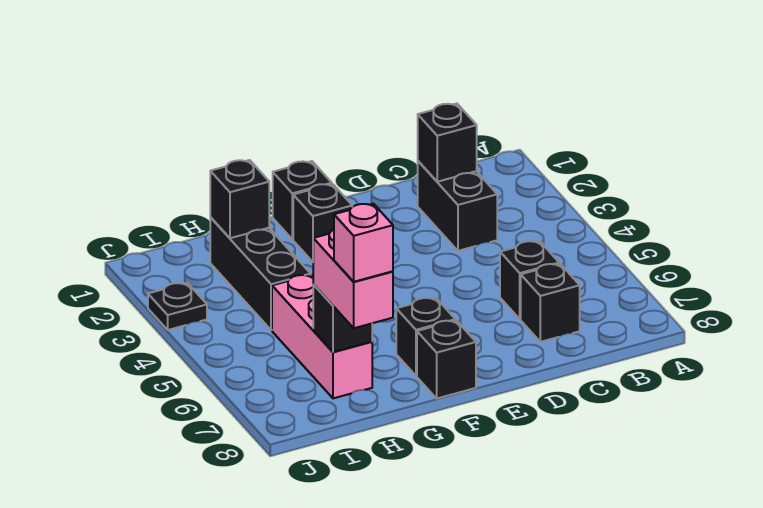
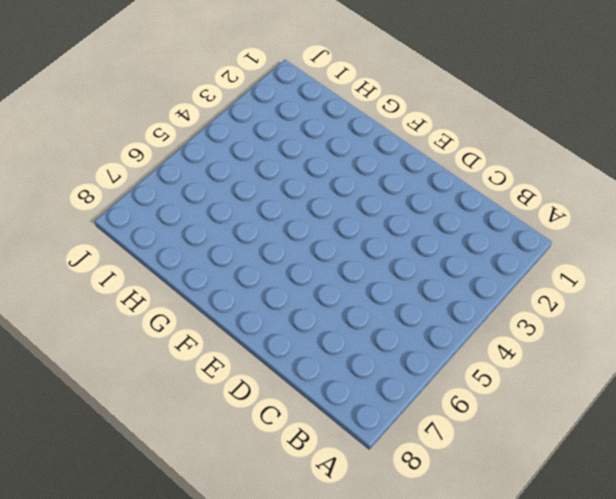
none -> black 1x2 brick [418,161,497,251]
none -> black 1x1 brick [500,241,559,319]
none -> black 1x1 brick [521,264,580,342]

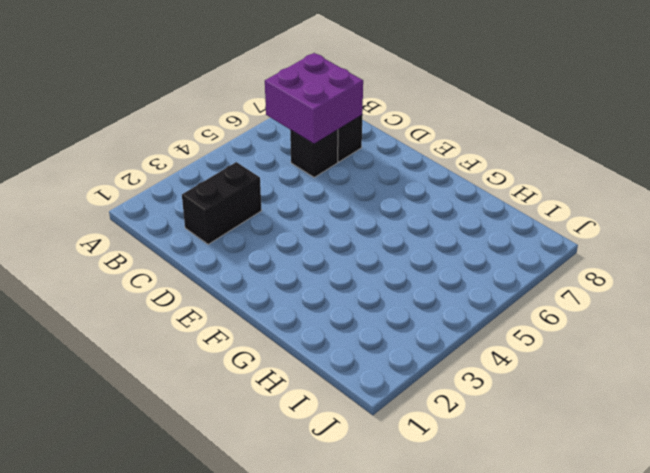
purple 2x2 brick [265,53,363,144] -> none
none -> black 1x1 brick [273,161,332,239]
none -> black 1x1 brick [293,184,352,262]
none -> black 1x1 brick [396,298,455,376]

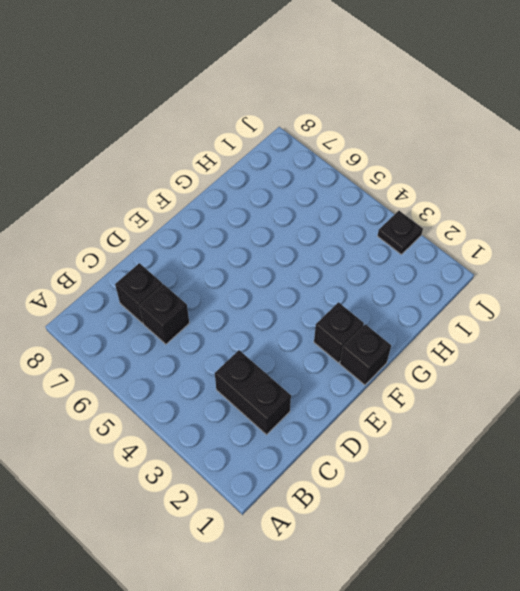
none -> black 1x1 brick [396,298,455,376]
none -> black 1x1 brick [417,320,476,398]
none -> black 1x3 brick [210,217,311,330]

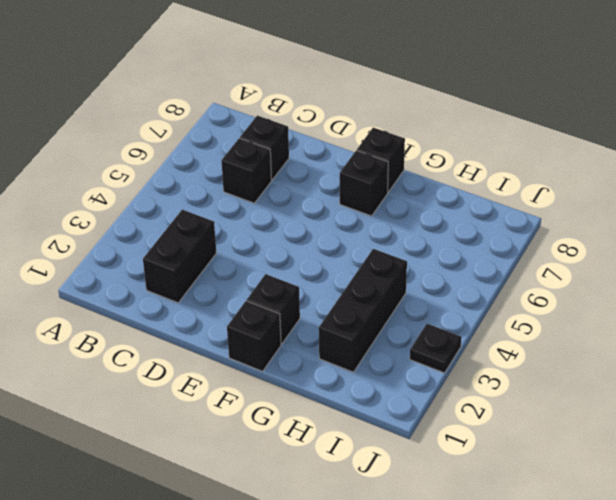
none -> pink 1x3 brick [272,275,372,398]
none -> black 1x1 brick [418,104,477,182]
none -> black 1x1 brick [210,160,269,238]

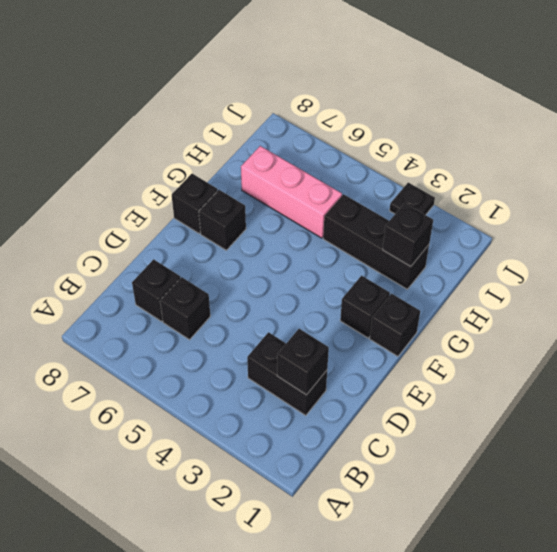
none -> black 1x1 brick [313,285,372,352]
none -> pink 1x2 brick [313,230,393,328]
none -> pink 1x1 brick [334,204,393,282]

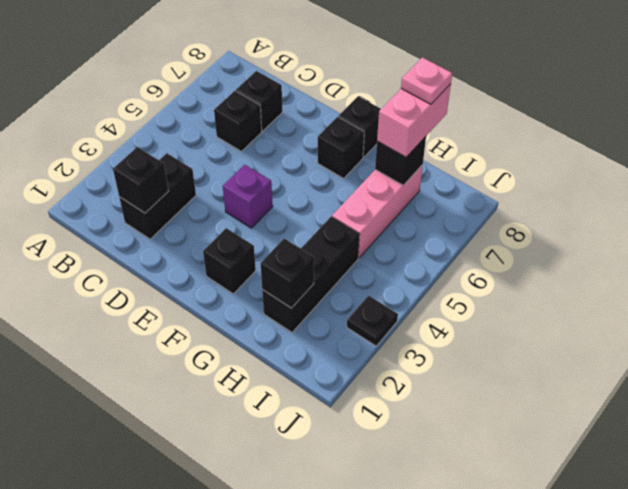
purple 1x1 brick [223,165,273,228] -> none
pink 1x1 plate [401,57,452,104] -> pink 1x1 brick [334,204,393,282]
none -> black 1x1 brick [273,161,332,239]

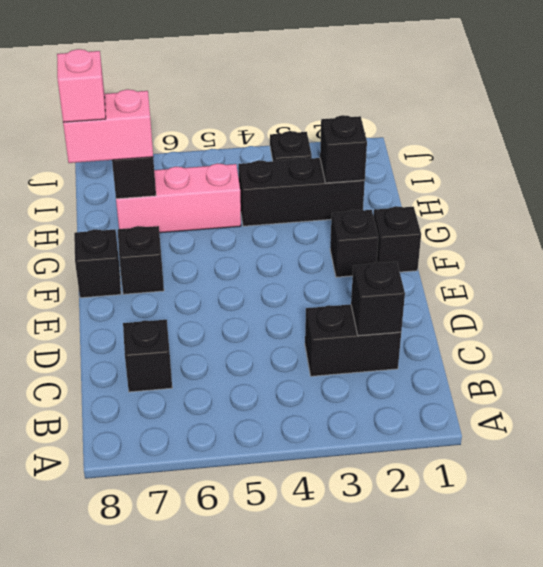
none -> black 1x1 brick [500,241,559,319]

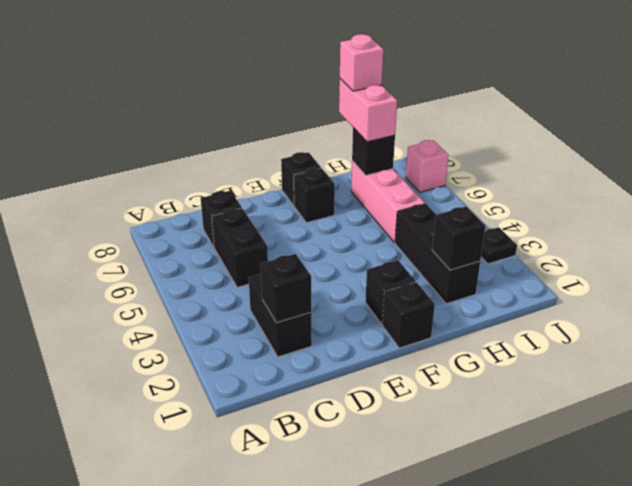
black 1x2 brick [212,208,268,287] -> black 1x1 brick [500,241,559,319]
pink 1x1 brick [406,140,449,192] -> none

